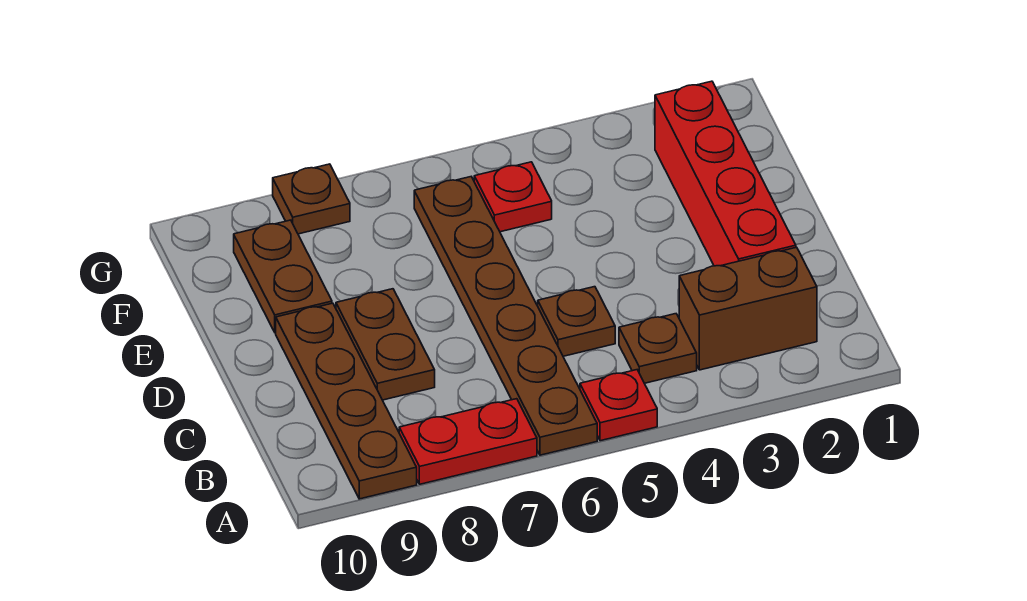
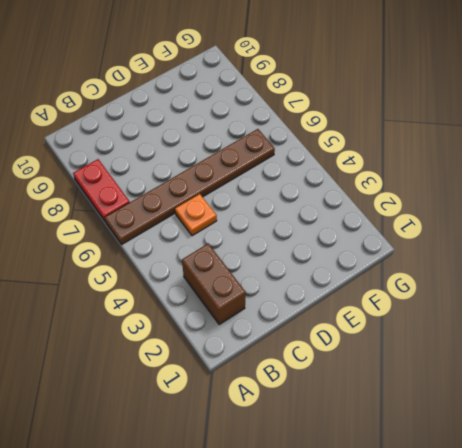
orange 1x1 plate [175,194,217,236] -> brown 1x1 plate [538,287,615,356]
none -> red 1x1 plate [580,370,657,441]
none -> brown 1x4 plate [276,303,417,499]
none -> brown 1x1 plate [619,314,697,383]

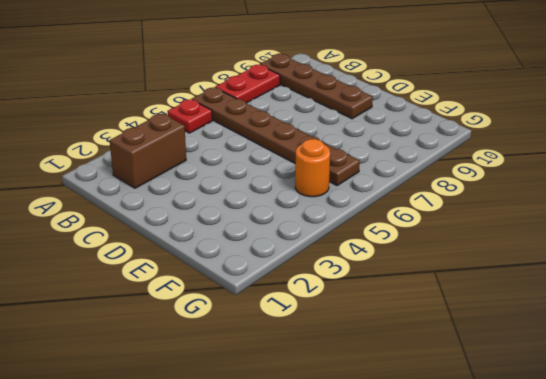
orange 1x1 round brick [295,139,330,197] -> red 1x1 plate [474,162,552,232]
none -> brown 1x1 plate [619,314,697,383]
none -> red 1x4 brick [655,81,796,266]
none -> brown 1x1 plate [538,287,615,356]

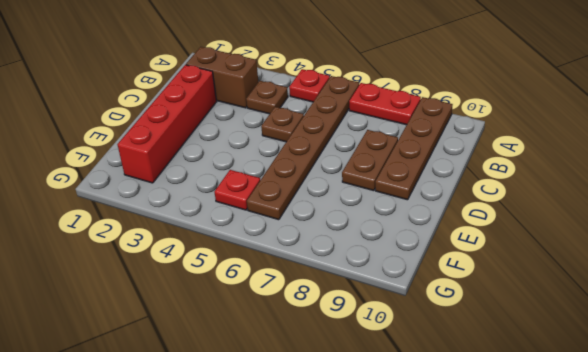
none -> brown 1x2 plate [234,220,332,333]
none -> brown 1x1 plate [273,164,350,234]

